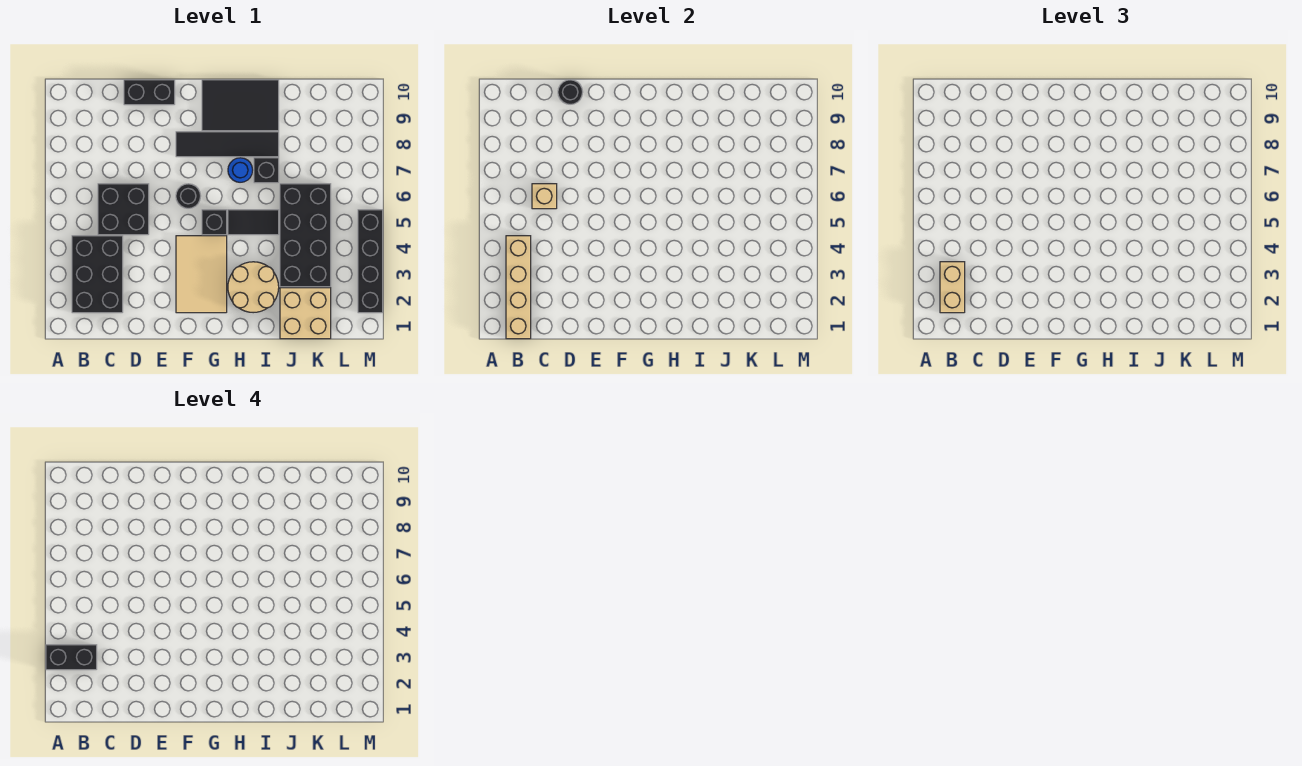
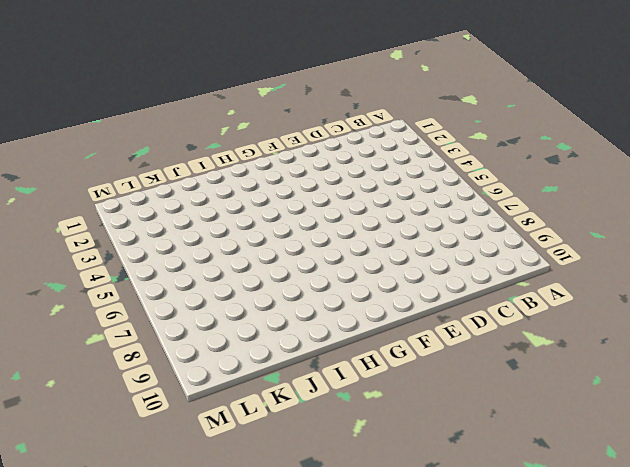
none -> black 2x3 brick [72,236,123,313]
none -> black 2x2 brick [98,184,149,235]
none -> black 1x2 brick [124,80,175,105]

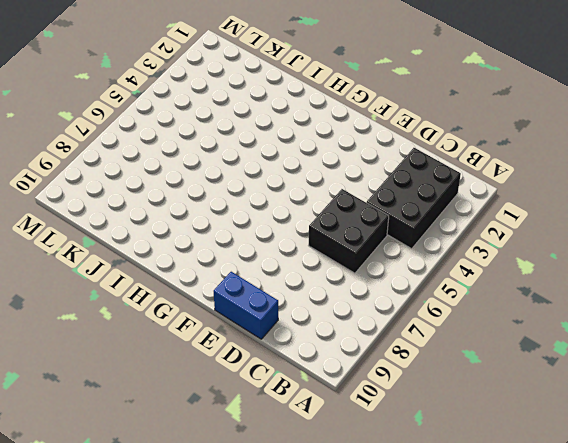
blue 1x2 brick [214,272,278,339] -> black 1x2 brick [124,80,175,105]
none -> tan 2x3 tile [176,236,227,313]
none -> black 1x1 round brick [176,184,201,208]
none -> black 1x4 tile [176,132,279,157]

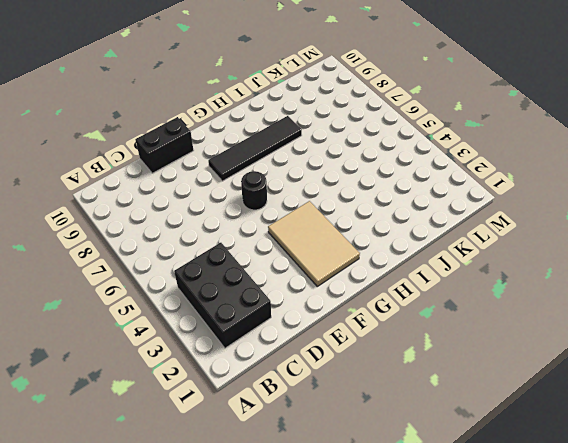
none -> black 2x2 brick [98,184,149,235]
none -> black 1x1 brick [202,210,227,235]
none -> black 2x3 tile [202,80,279,131]

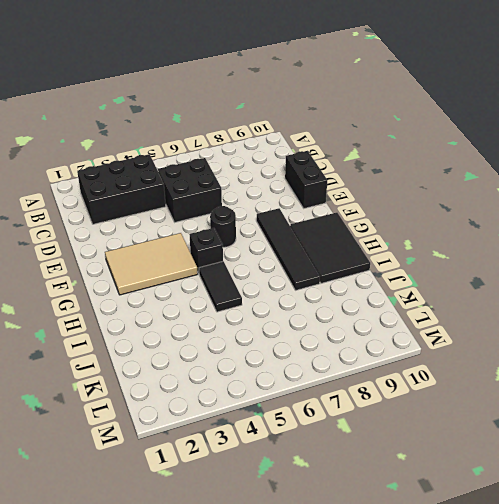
none -> tan 2x2 round brick [228,262,279,313]
none -> blue 1x1 round brick [228,158,253,182]
none -> black 1x1 brick [254,158,279,183]

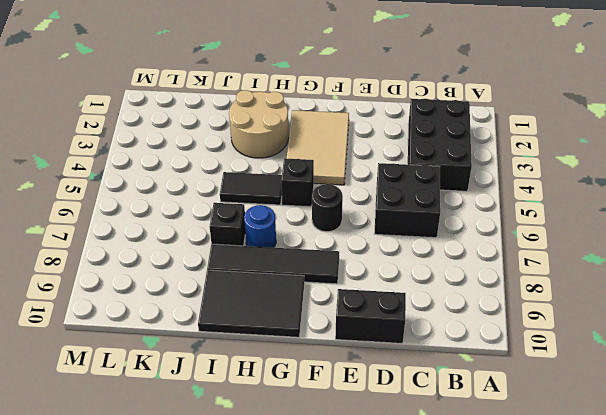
none -> tan 2x2 brick [280,288,331,339]
none -> black 2x4 brick [280,184,331,287]
none -> black 1x4 brick [358,210,383,313]

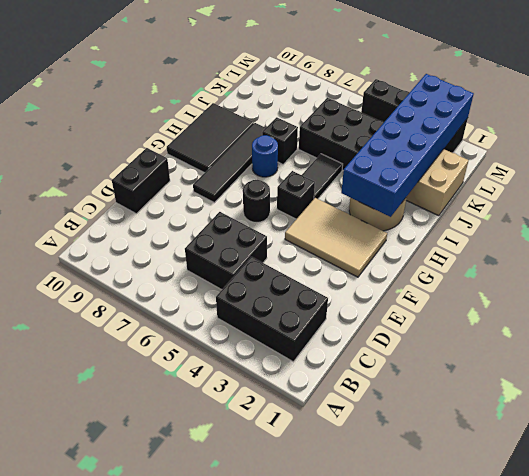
blue 2x6 brick [341,74,474,217] -> none
none -> tan 1x4 brick [506,236,531,339]
none -> tan 1x1 brick [532,184,557,209]
none -> black 1x1 round brick [558,80,583,104]

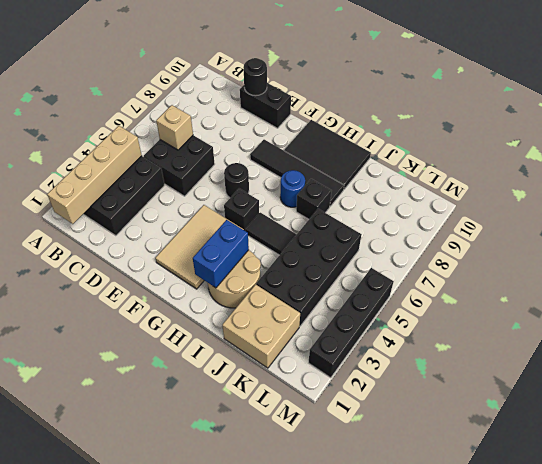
blue 1x2 brick [193,220,249,288] -> none
none -> tan 1x2 brick [940,262,965,313]
none -> black 1x2 brick [46,645,97,670]

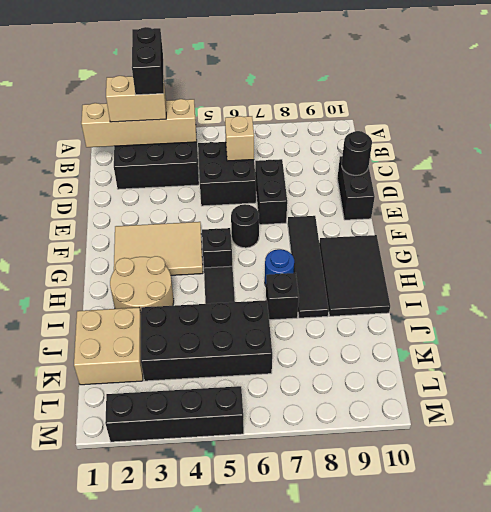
black 1x2 brick [255,159,287,225] -> none

